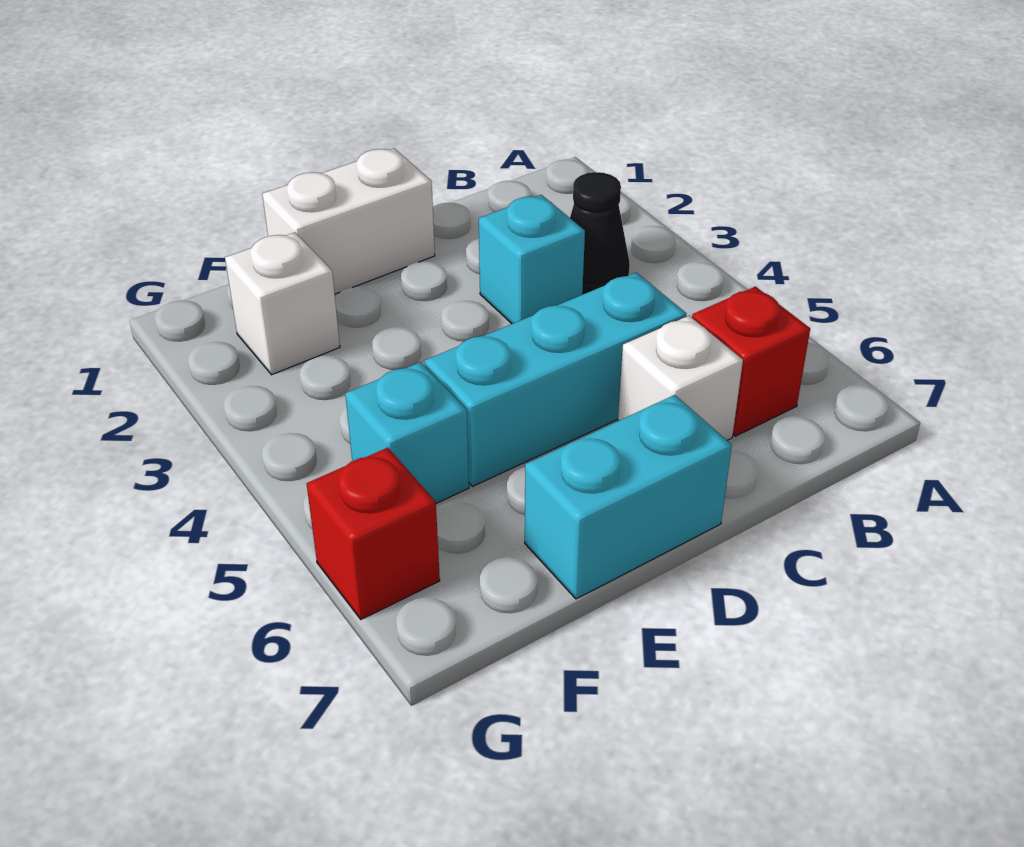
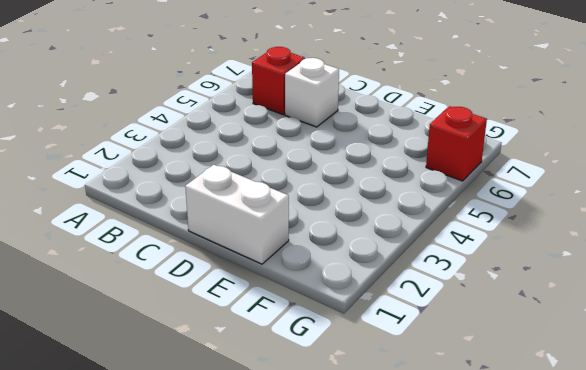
none -> black 1x1 cone [570,172,630,295]
none -> cyan 1x1 brick [479,195,585,324]

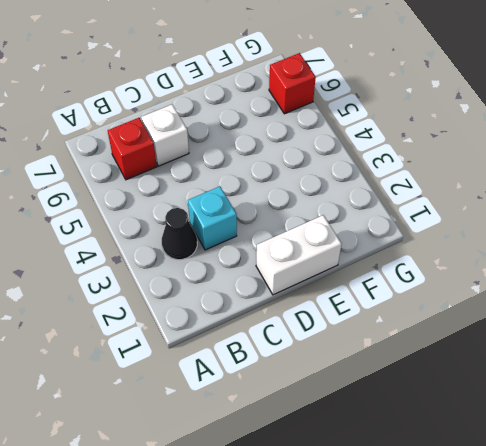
none -> cyan 1x3 brick [424,272,686,486]
none -> cyan 1x2 brick [525,395,732,599]

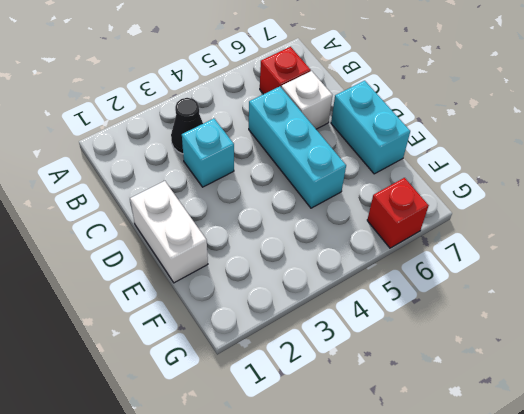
none -> white 1x1 brick [225,232,340,375]
none -> cyan 1x1 brick [345,362,469,503]

